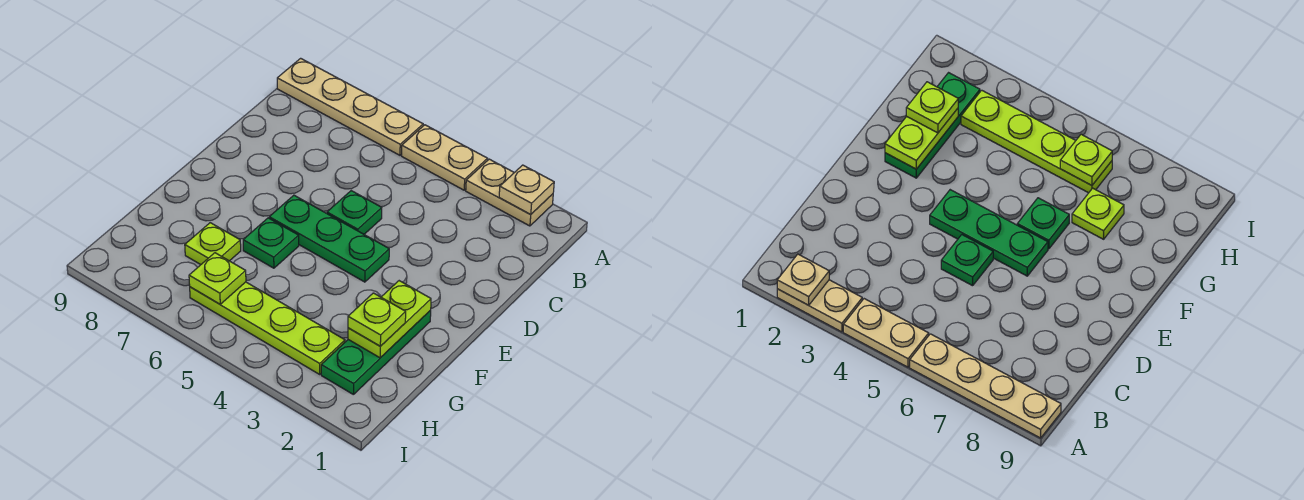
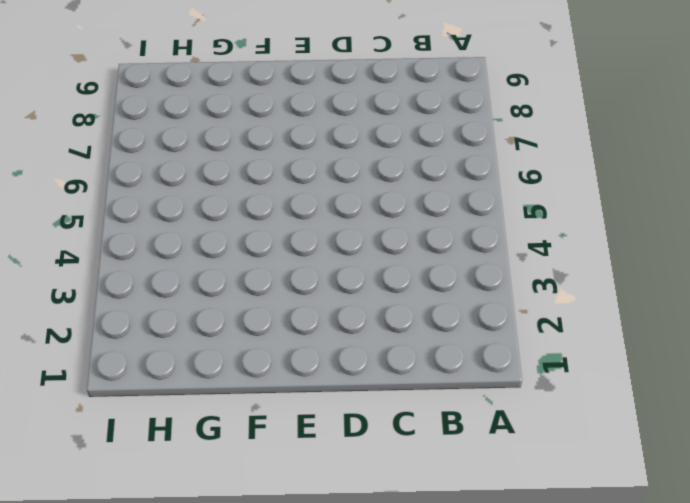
none -> tan 1x2 plate [466,159,553,226]
none -> tan 1x2 plate [402,125,487,190]
none -> tan 1x4 plate [277,58,423,155]

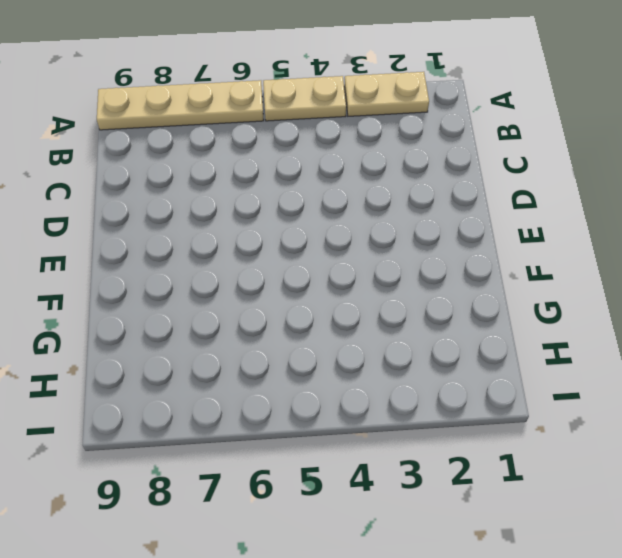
none -> green 1x1 plate [327,191,382,234]
none -> green 1x3 plate [269,195,389,282]
none -> green 1x3 plate [321,310,431,395]

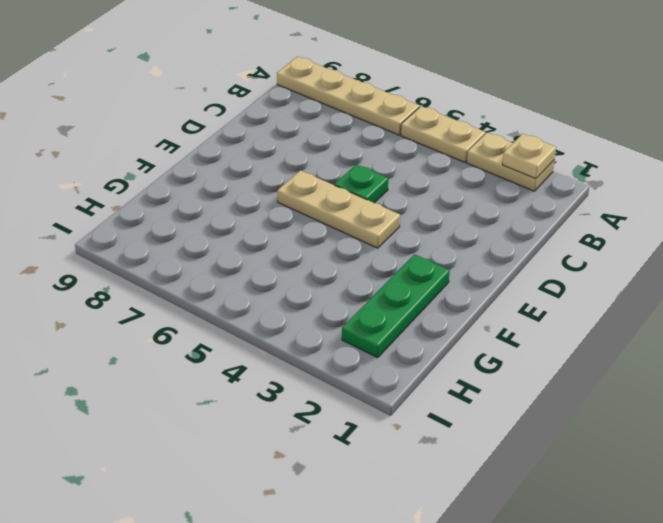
tan 1x3 plate [277,170,400,248] -> green 1x3 plate [269,195,389,282]
none -> green 1x1 plate [243,218,299,268]
none -> lime 1x1 plate [185,223,241,265]
none -> lime 1x4 plate [190,282,345,374]

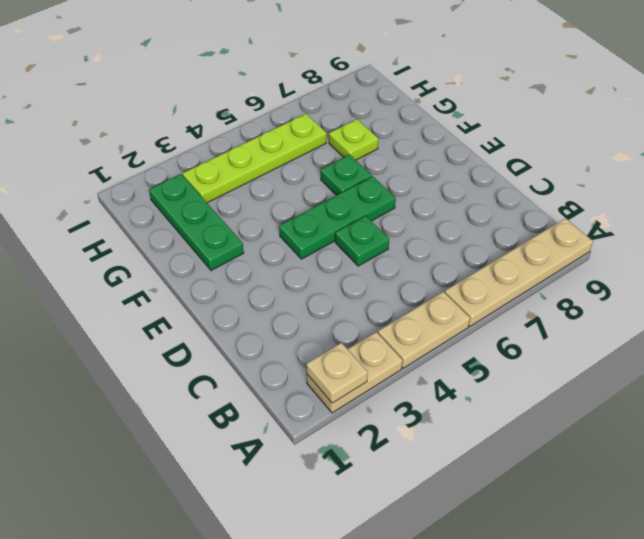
none -> lime 1x2 plate [348,281,431,358]
none -> lime 1x1 plate [189,253,246,304]
none -> lime 1x1 plate [348,293,406,346]

